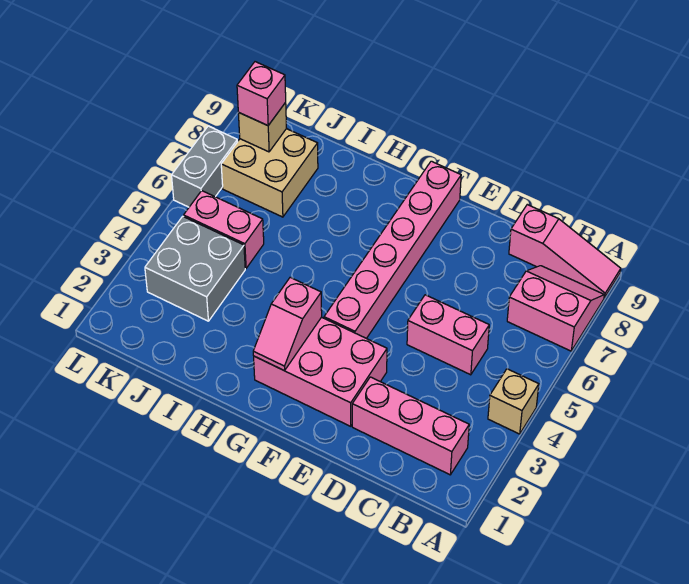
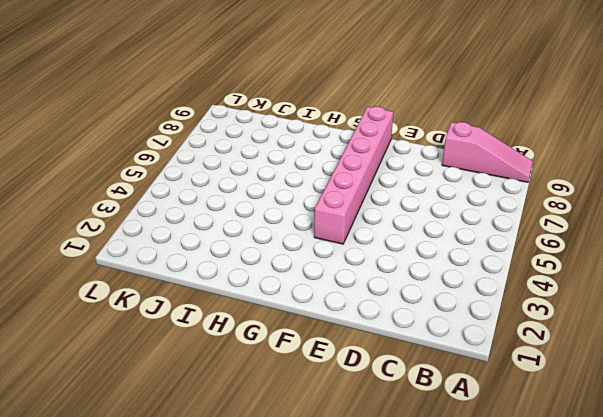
none -> tan 1x1 brick [488,369,539,434]
none -> pink 2x2 slope [507,266,604,351]
none -> pink 1x3 brick [352,377,469,475]

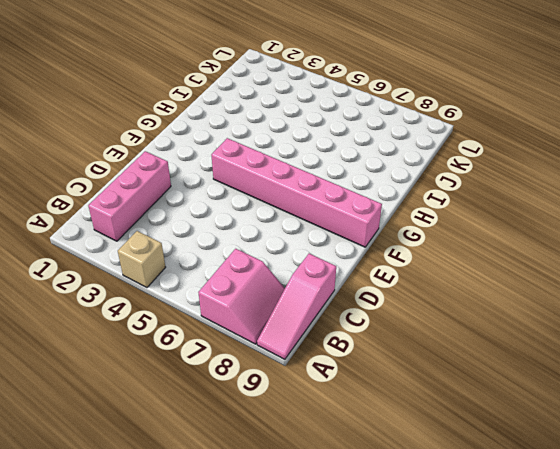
none -> pink 1x2 brick [407,295,489,375]
none -> pink 2x3 brick [254,317,387,426]
none -> grey 2x2 brick [145,216,245,321]

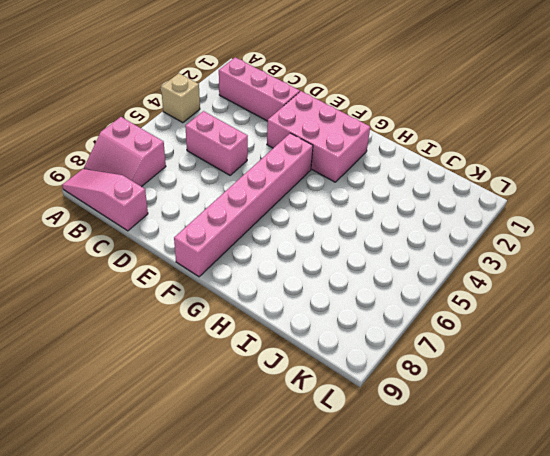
none -> grey 2x2 brick [145,216,245,321]
none -> pink 1x2 brick [184,191,264,268]
none -> tan 2x2 brick [221,129,318,217]

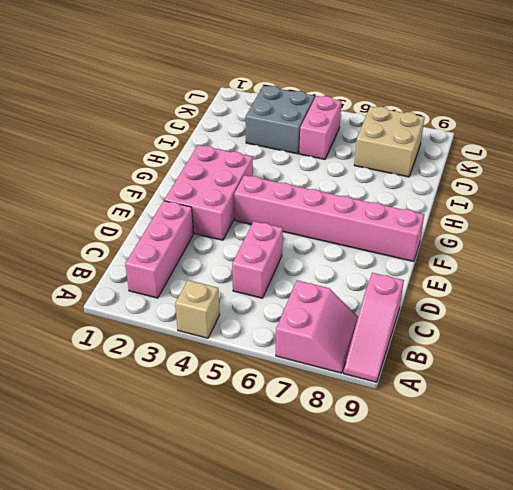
none -> grey 1x2 brick [172,126,238,207]
none -> pink 1x2 slope [253,277,322,371]
none -> tan 1x1 brick [238,103,287,152]

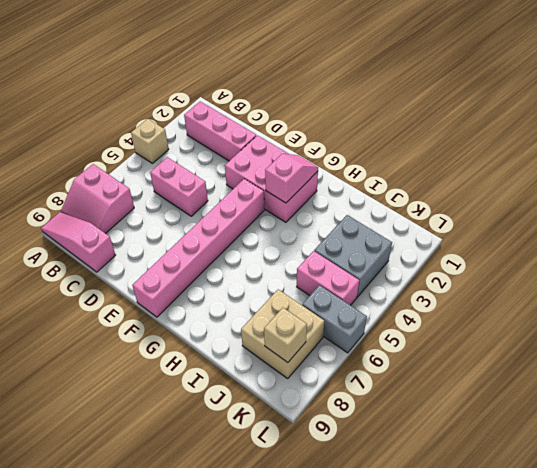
grey 1x2 brick [302,285,367,353] -> grey 1x2 brick turned to [172,126,238,207]
none -> pink 1x1 brick [237,62,286,126]

